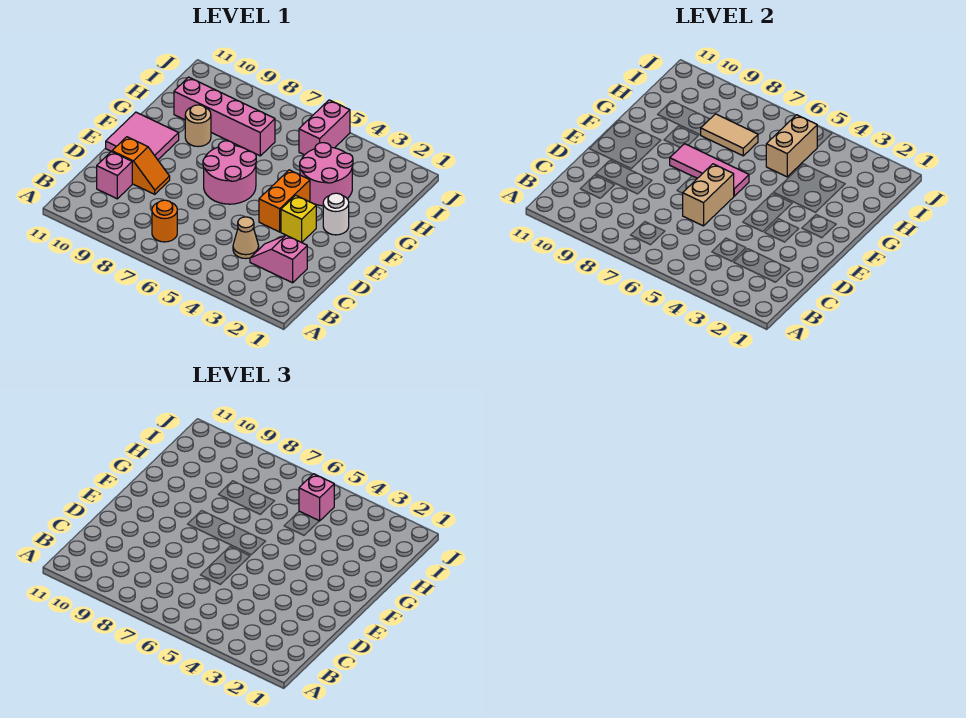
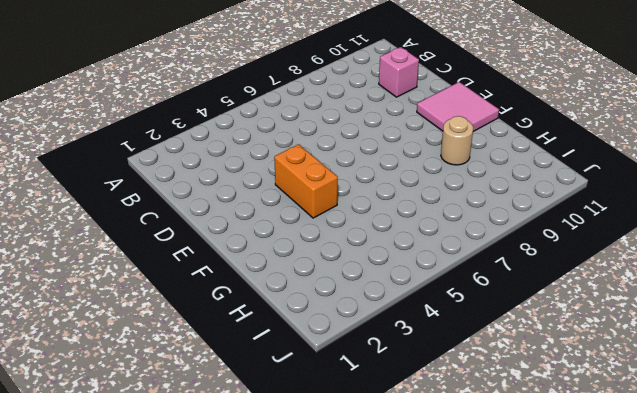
none -> orange 1x1 round brick [152,200,177,242]
none -> pink 1x2 slope [250,235,307,283]
none -> tan 1x1 cone [233,217,259,258]

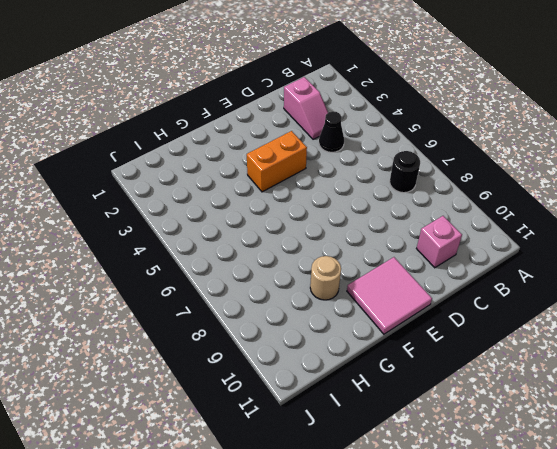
black 1x1 round brick [390,151,420,193] -> orange 1x1 round brick [152,200,177,242]
black 1x1 cone [319,111,344,152] -> tan 1x1 cone [233,217,259,258]
none -> orange 1x2 slope [112,137,170,194]
none -> yellow 1x1 brick [281,195,316,242]
none -> pink 2x2 round brick [203,141,256,204]

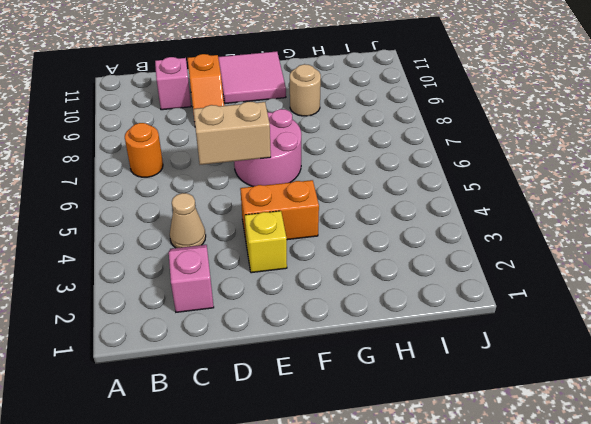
none -> white 1x1 round brick [323,193,349,235]
none -> pink 2x2 round brick [300,143,353,206]
none -> pink 1x4 brick [174,77,275,156]

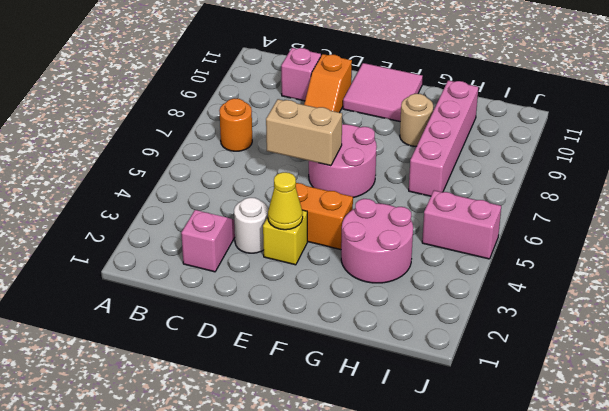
white 1x1 round brick [234,198,268,253] -> white 1x1 round brick moved to [323,193,349,235]
yellow 1x1 cone [268,172,303,230] -> none
none -> tan 1x1 cone [233,217,259,258]
none -> pink 1x3 tile [670,144,749,196]
none -> tan 1x2 brick [766,115,817,177]

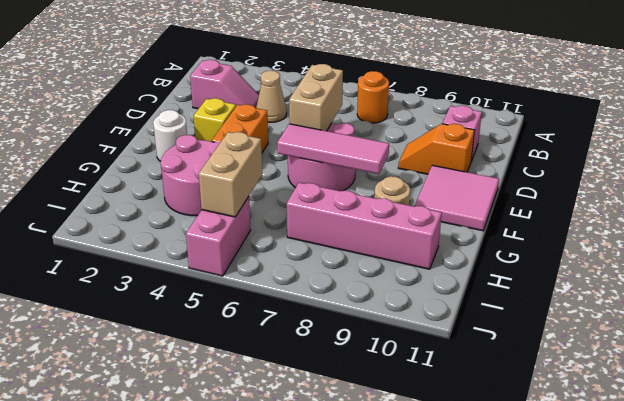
none -> tan 1x2 tile [701,114,758,156]
none -> pink 1x1 brick [299,474,334,521]

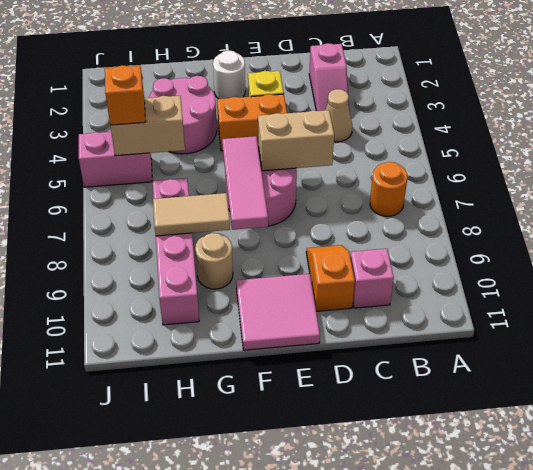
tan 1x2 tile [153,193,230,236] -> tan 1x2 tile turned to [701,114,758,156]
orange 1x1 brick [105,65,146,125] -> pink 1x1 brick [299,474,334,521]

